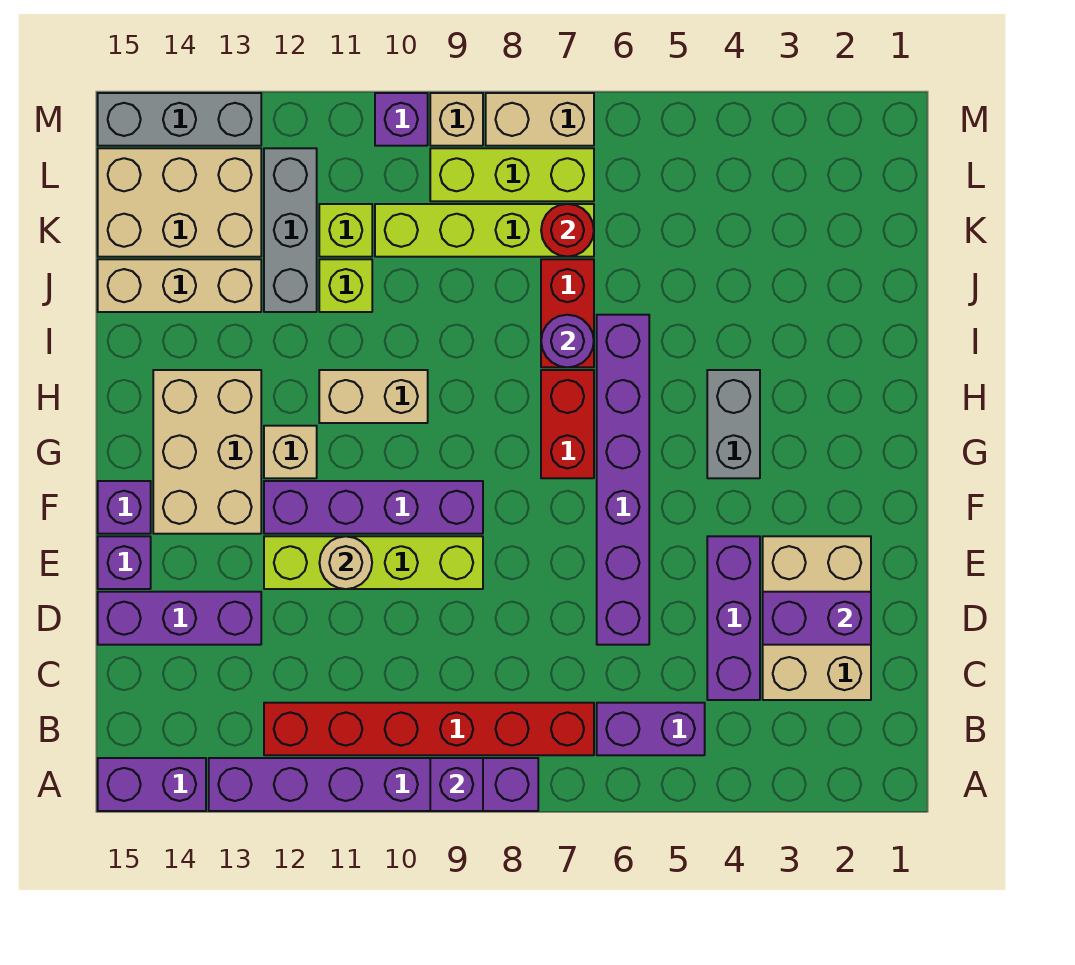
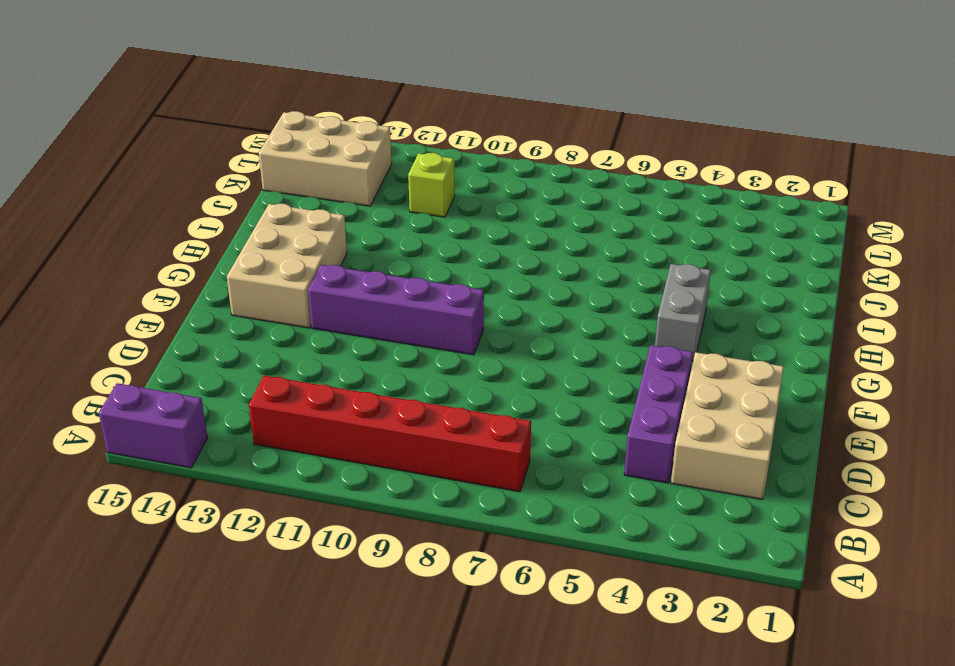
none -> purple 1x6 brick [209,758,538,811]
none -> purple 1x2 brick [597,703,705,755]
none -> purple 1x6 brick [597,315,649,645]
none -> purple 1x3 brick [98,592,261,645]

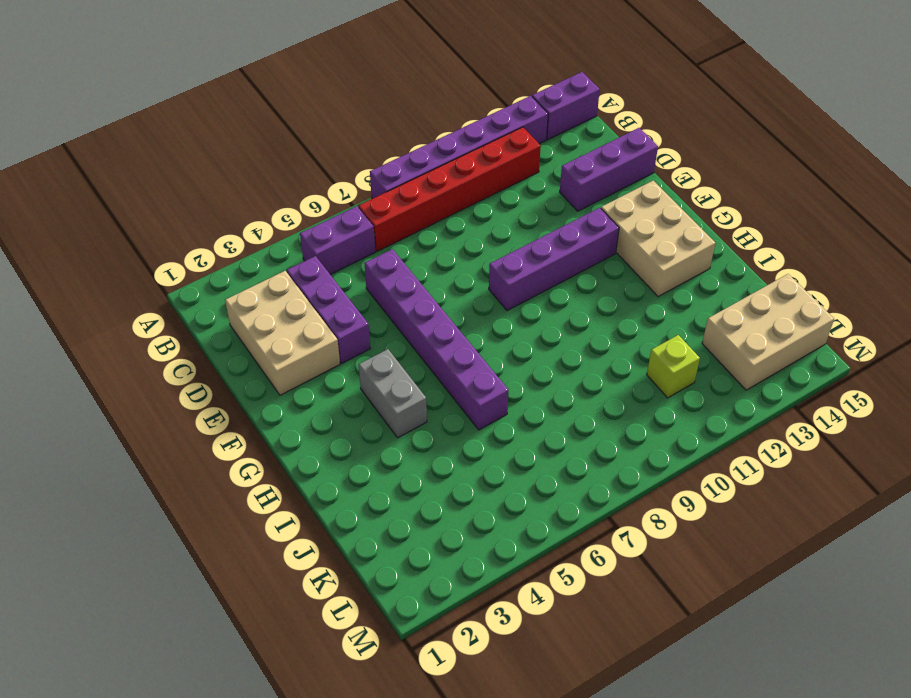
none -> lime 1x4 brick [264,536,483,589]
none -> purple 1x1 brick [98,536,151,589]
none -> purple 1x1 brick [98,481,151,534]
none -> red 1x2 brick [541,370,594,478]

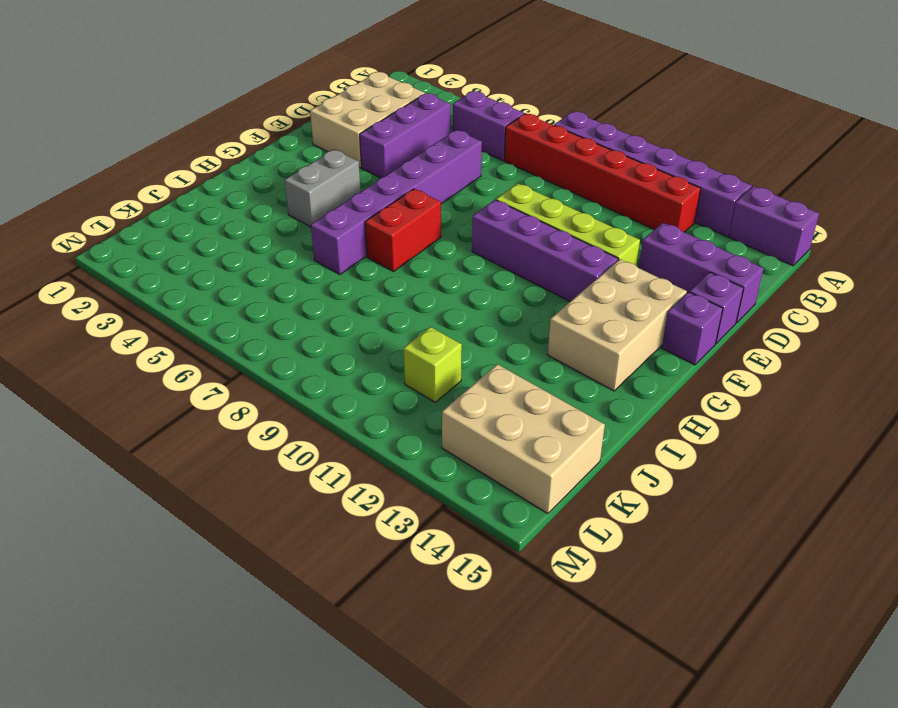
none -> tan 1x1 brick [264,426,317,478]
none -> tan 1x2 brick [319,370,428,423]
none -> red 1x2 brick [541,259,594,367]
none -> lime 1x1 brick [319,259,372,312]

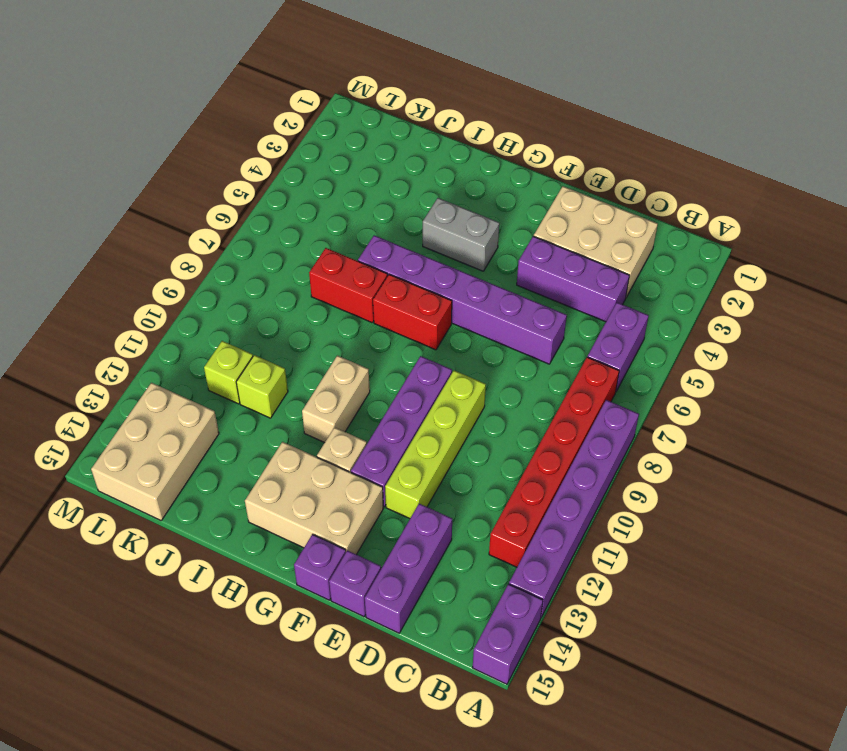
none -> grey 1x3 brick [264,148,317,312]
none -> tan 1x3 brick [98,259,261,312]
none -> lime 1x4 brick [375,204,594,257]
none -> lime 1x3 brick [430,148,594,201]

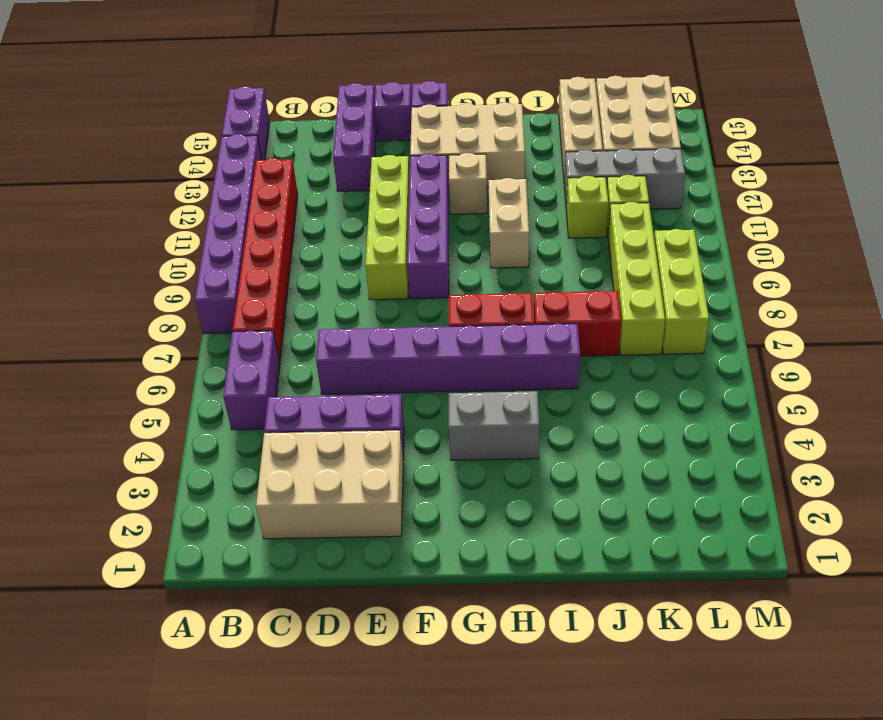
none -> tan 1x2 brick [486,93,594,146]
none -> tan 1x1 brick [430,93,483,146]
none -> purple 1x1 brick [375,93,428,146]
none -> grey 1x3 brick [98,93,261,146]

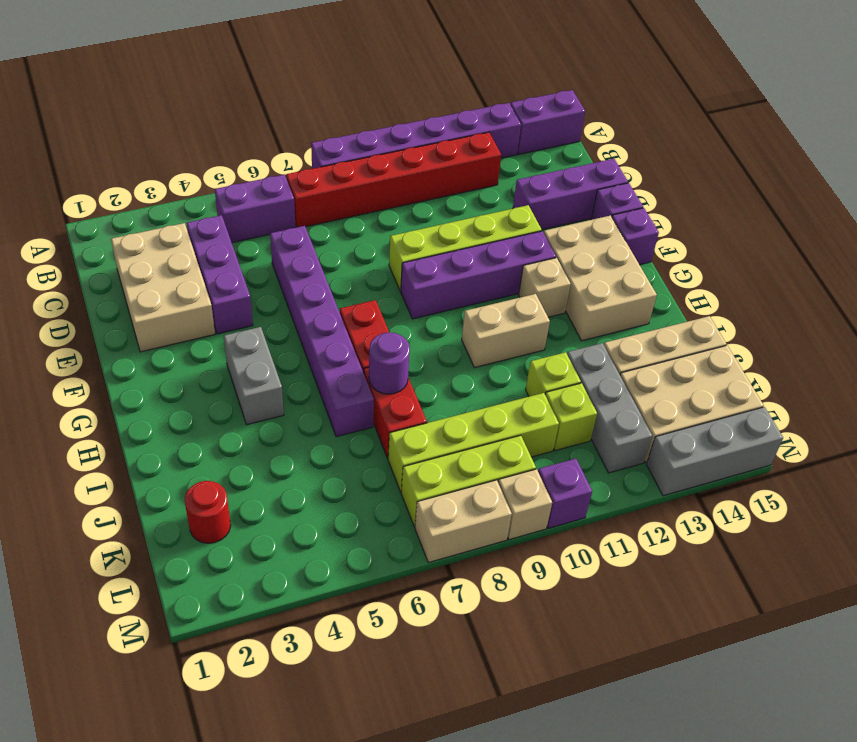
red 1x1 round brick [185,481,231,543] -> red 1x1 round brick moved to [541,204,594,257]
none -> purple 1x1 brick [430,758,483,811]
none -> purple 1x2 brick [763,592,871,645]
none -> tan 1x1 round brick [319,536,372,589]

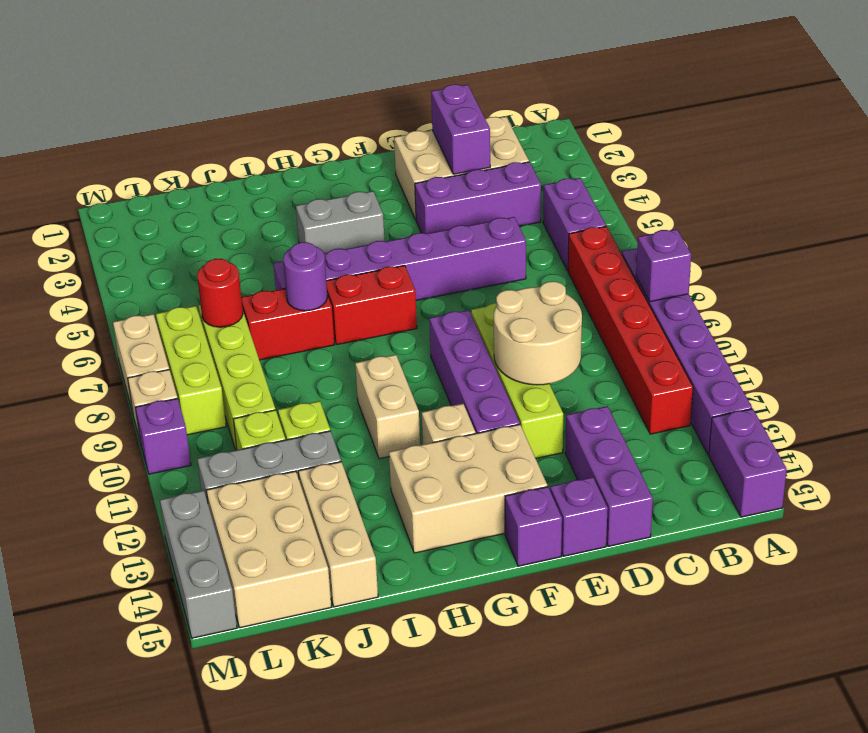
tan 2x2 round brick [494,281,582,385] -> tan 1x1 round brick [319,536,372,589]

